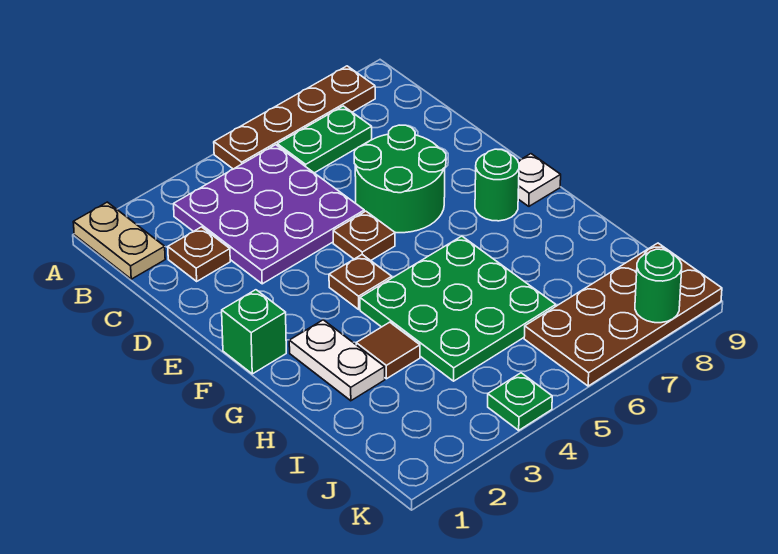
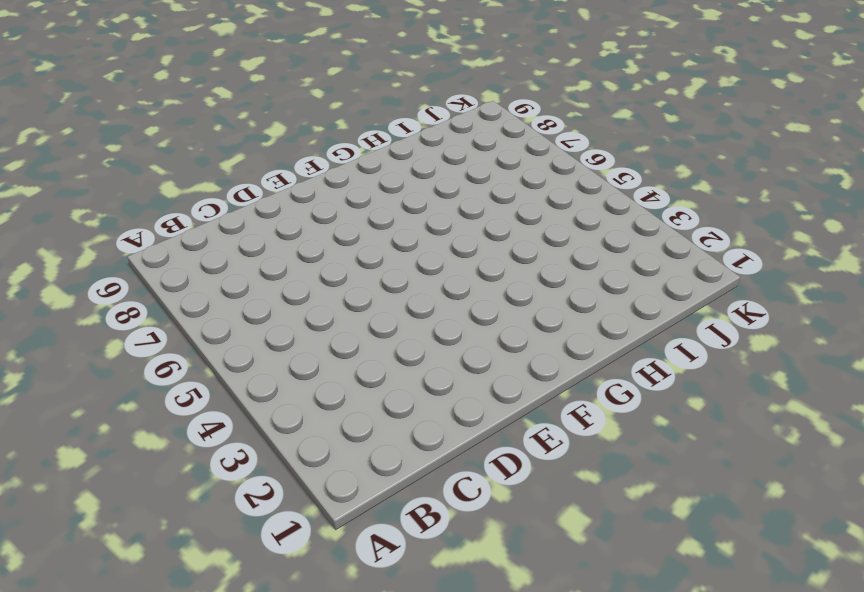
none -> tan 1x2 plate [73,202,165,279]
none -> brown 1x4 plate [214,66,375,169]
none -> purple 3x3 plate [174,145,364,284]

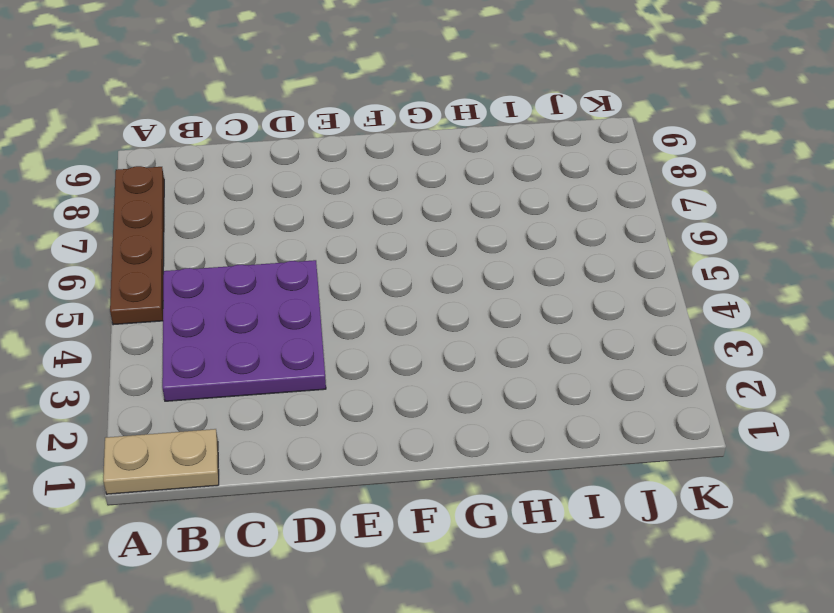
none -> green 1x2 plate [277,106,372,173]
none -> brown 1x1 plate [168,227,230,281]
none -> green 2x2 round brick [354,125,446,233]

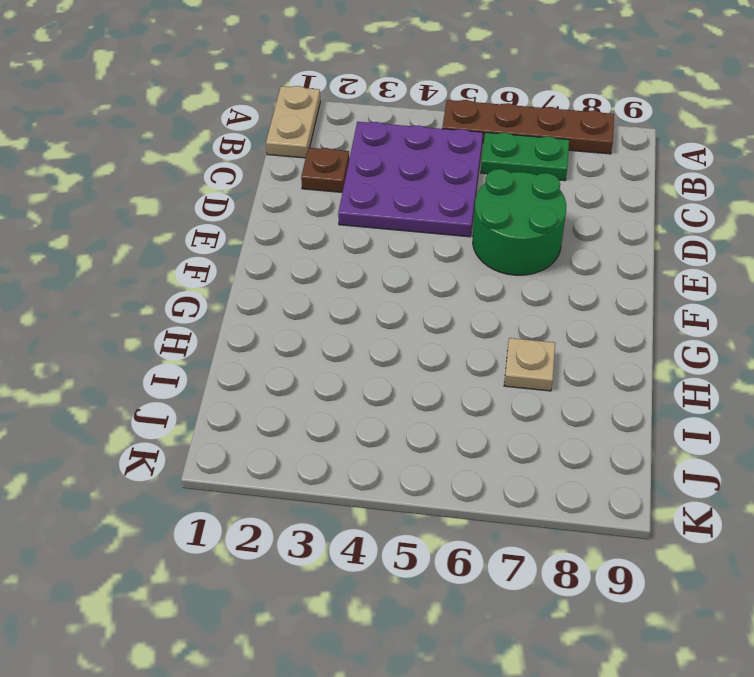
tan 1x1 plate [504,338,555,391] -> none
none -> brown 1x1 plate [333,211,395,260]
none -> green 1x1 brick [222,290,286,374]
none -> brown 1x1 plate [329,255,392,309]

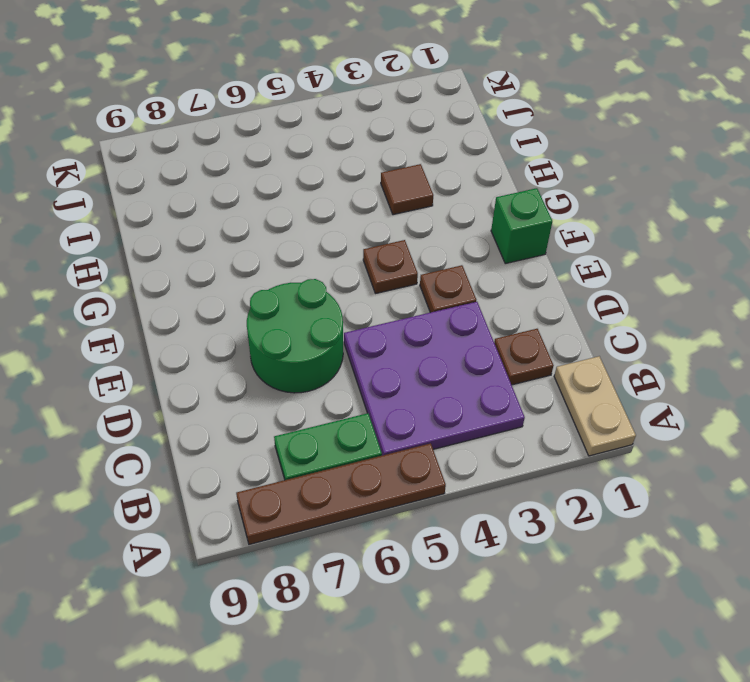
brown 1x1 plate [420,265,476,313] -> brown 1x1 plate moved to [333,211,395,260]
none -> green 1x1 round brick [475,149,519,221]
none -> white 1x1 plate [518,154,561,206]
none -> white 1x2 plate [289,320,385,401]

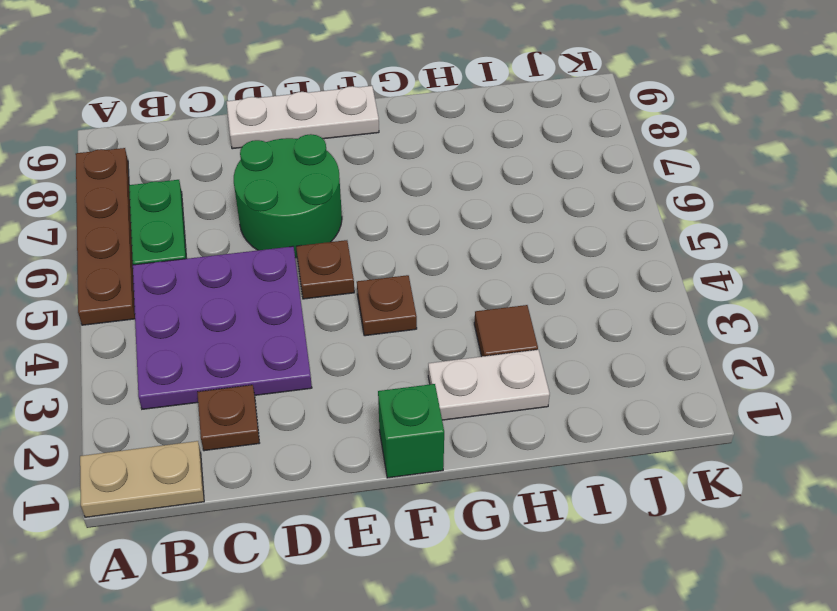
white 1x3 plate [227,86,379,149] -> white 1x1 plate [518,154,561,206]
none -> green 1x1 round brick [475,149,519,221]
none -> green 3x3 plate [360,236,556,381]
none -> brown 2x4 plate [524,243,722,386]

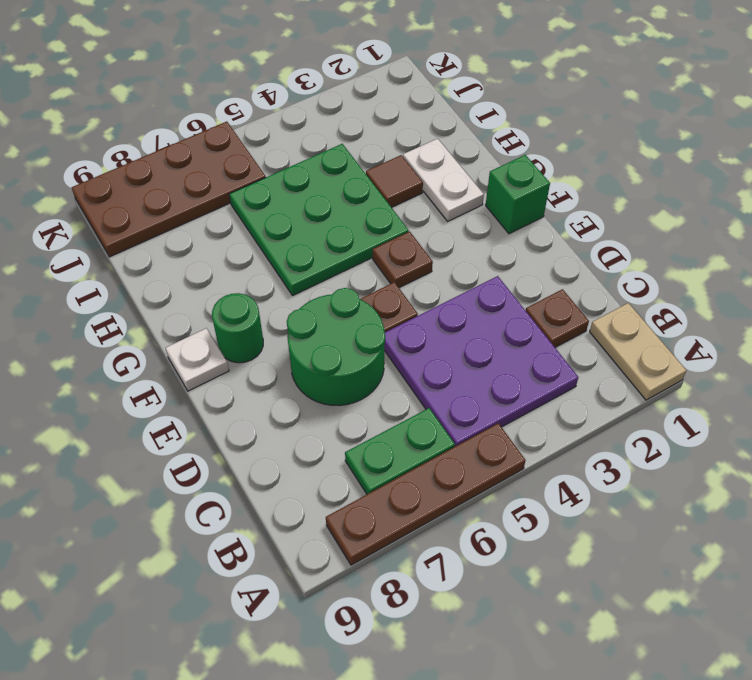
none -> green 1x1 plate [488,373,552,430]
none -> green 1x1 round brick [635,249,682,323]

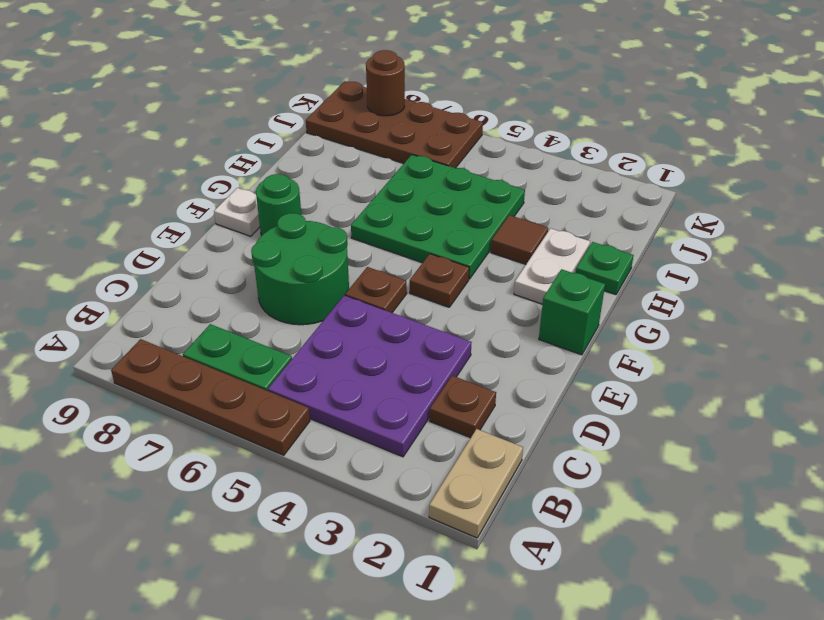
green 1x1 plate [576,242,634,295] -> green 1x1 plate moved to [488,373,552,430]
brown 1x1 round brick [366,50,405,116] -> green 1x1 round brick [635,249,682,323]

